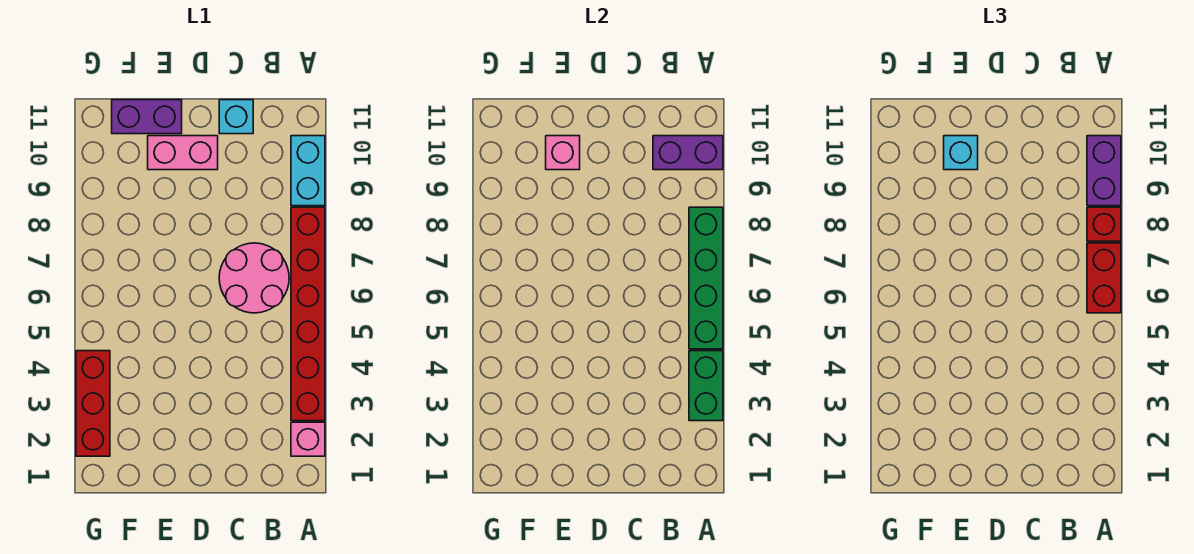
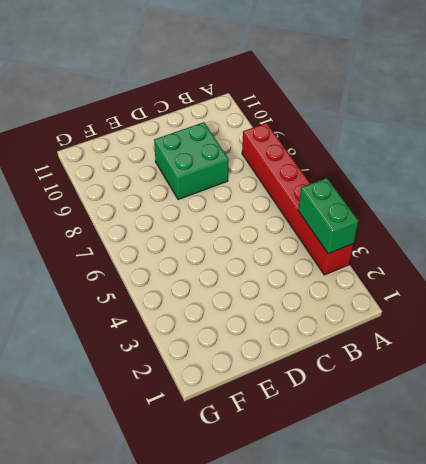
green 2x2 brick [154,122,229,200] -> none
none -> pink 1x1 brick [291,422,325,456]
none -> cyan 1x2 brick [291,136,325,206]
none -> pink 2x2 round brick [219,243,289,313]

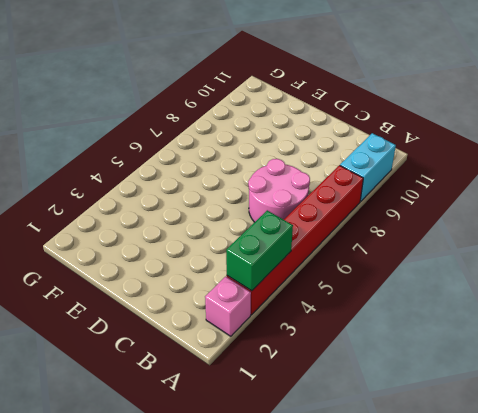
none -> cyan 1x1 brick [219,100,253,134]
none -> pink 1x2 brick [148,136,218,170]
none -> purple 1x2 brick [112,100,182,134]

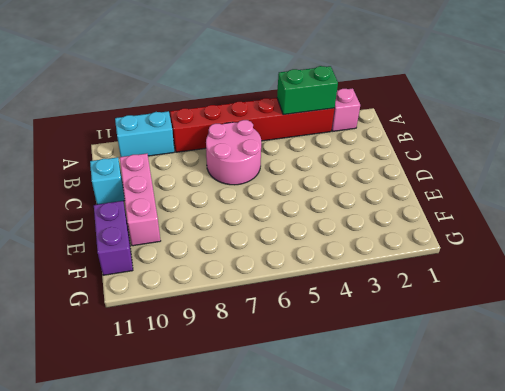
pink 1x3 brick [120,154,161,246] -> pink 1x2 brick [148,136,218,170]
none -> red 1x3 brick [76,351,110,456]
none -> green 1x4 brick [689,207,723,349]
none -> purple 1x2 brick [653,136,723,170]

